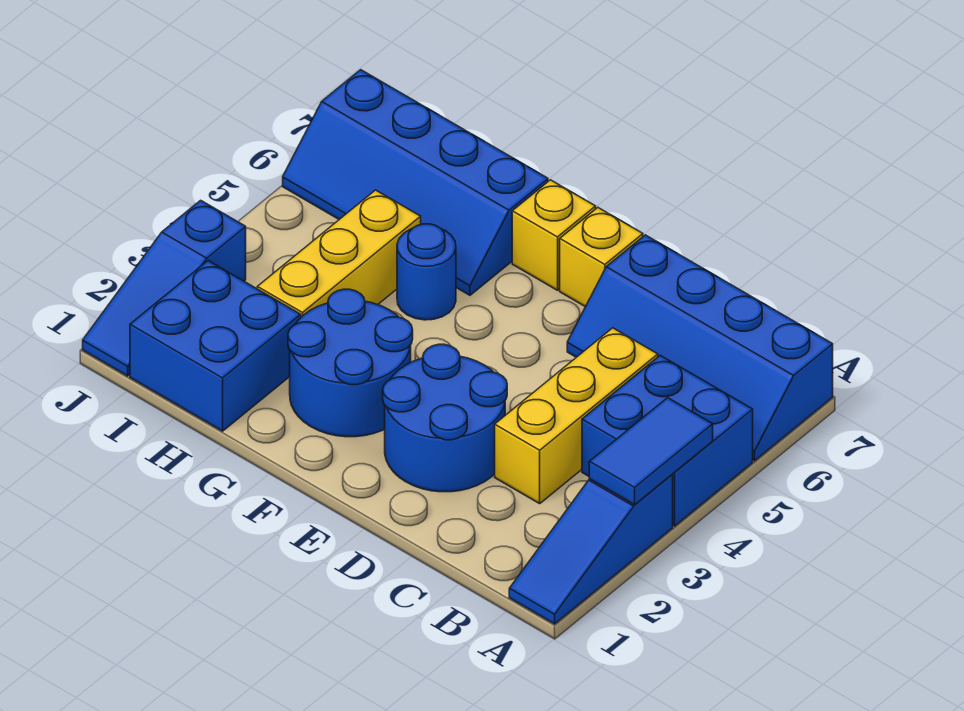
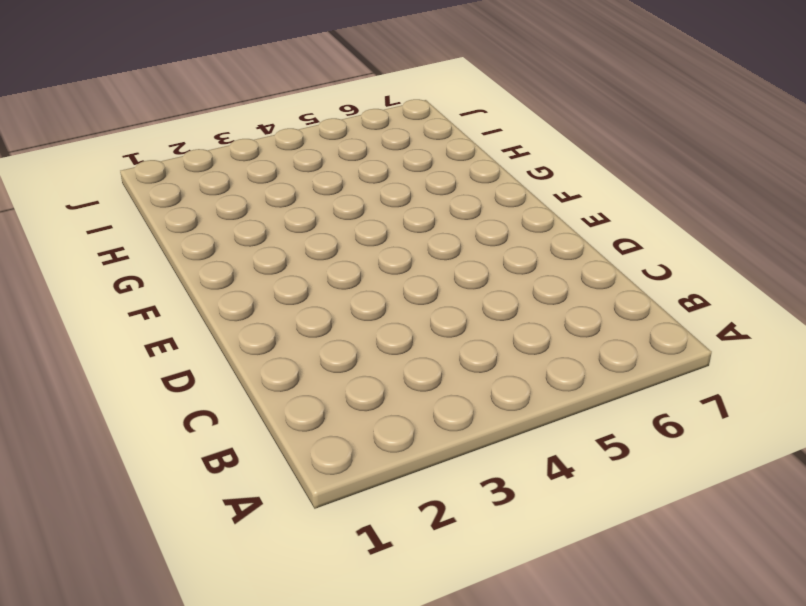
none -> blue 1x3 slope [509,475,673,624]
none -> blue 2x2 brick [582,355,753,526]
none -> blue 2x4 slope [567,235,833,461]

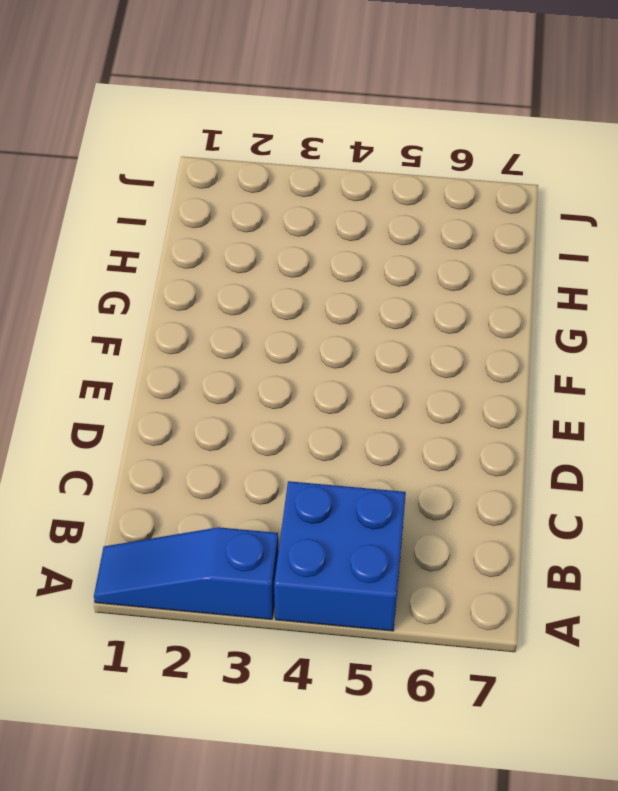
none -> blue 2x4 slope [567,235,833,461]
none -> yellow 1x3 brick [495,328,658,504]
none -> blue 2x2 round brick [383,344,507,492]

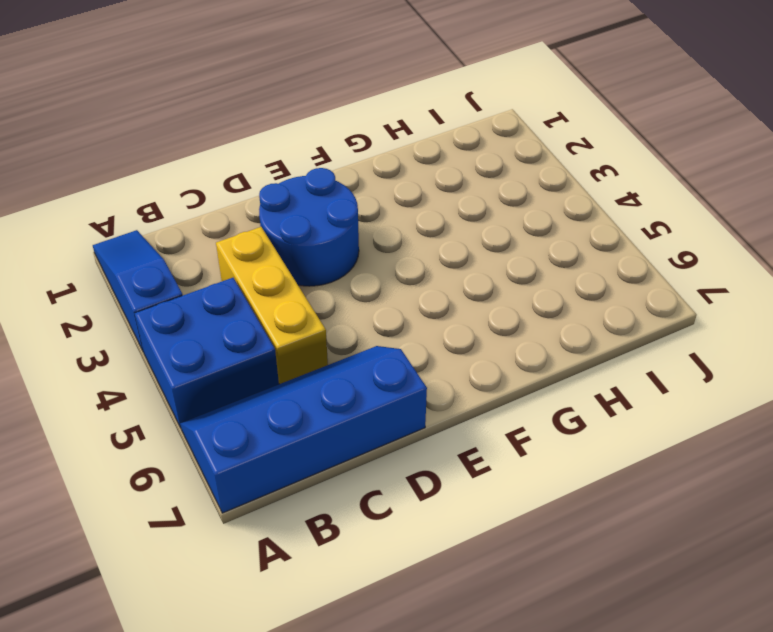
none -> yellow 1x1 brick [560,208,643,307]
none -> blue 2x2 round brick [288,289,413,437]
none -> yellow 1x1 brick [512,180,596,290]

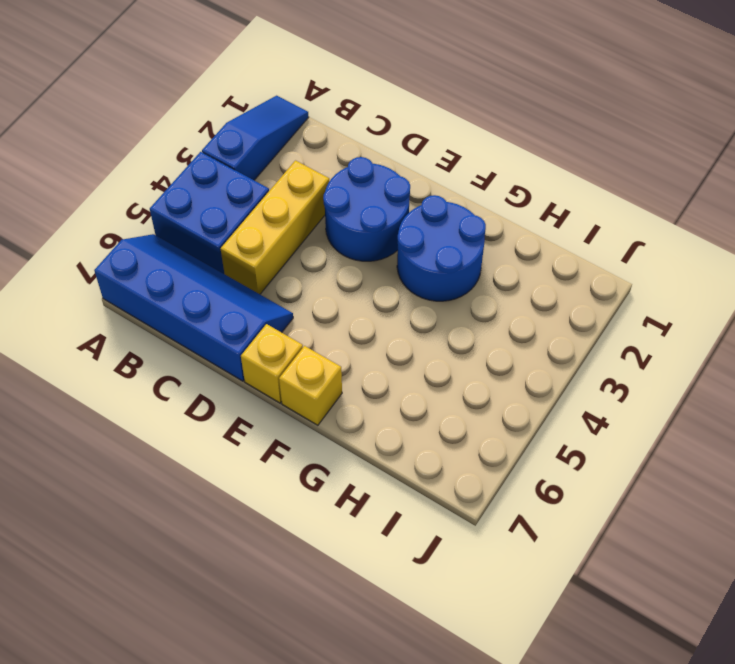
none -> blue 1x1 round brick [397,224,456,320]
none -> blue 2x4 slope [283,70,548,295]
none -> blue 2x2 brick [130,261,301,431]

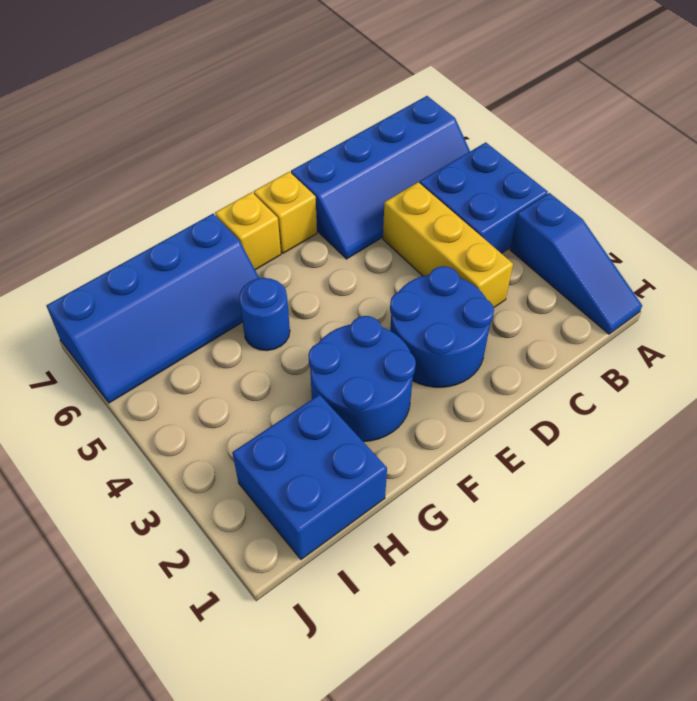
none -> yellow 1x3 brick [257,190,421,317]
none -> blue 1x3 slope [83,200,246,376]
none -> blue 1x2 tile [589,398,713,505]

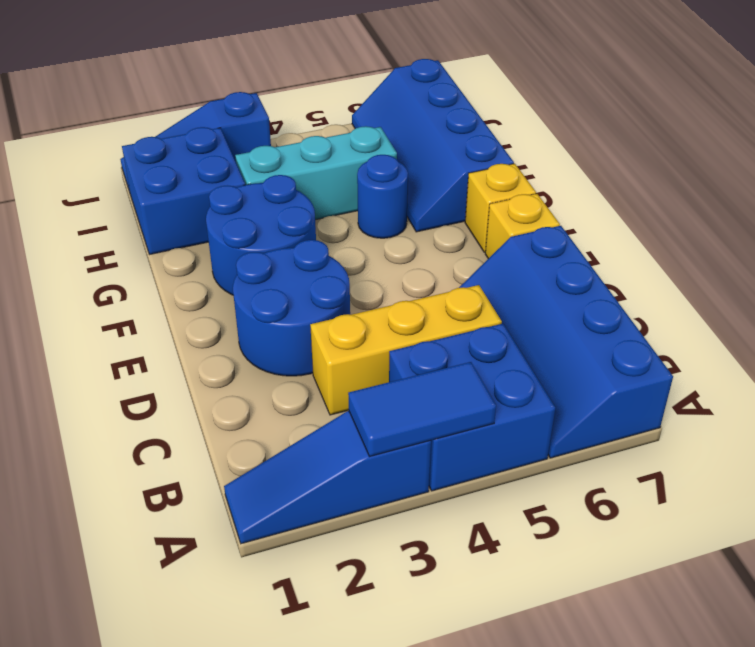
cyan 1x3 brick [235,126,397,220] -> yellow 1x3 brick [257,190,421,317]

